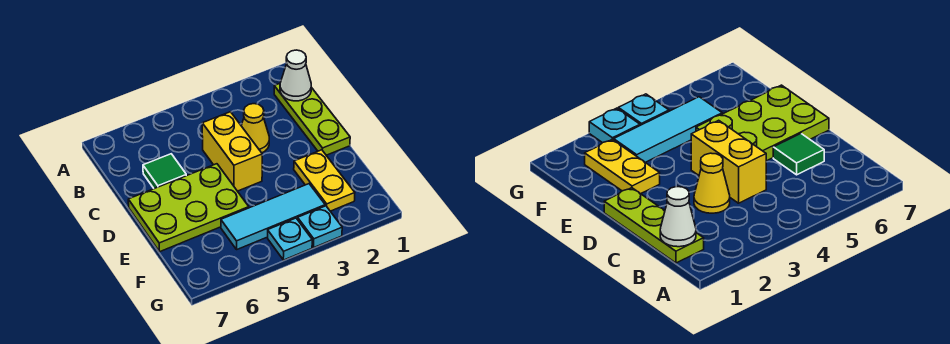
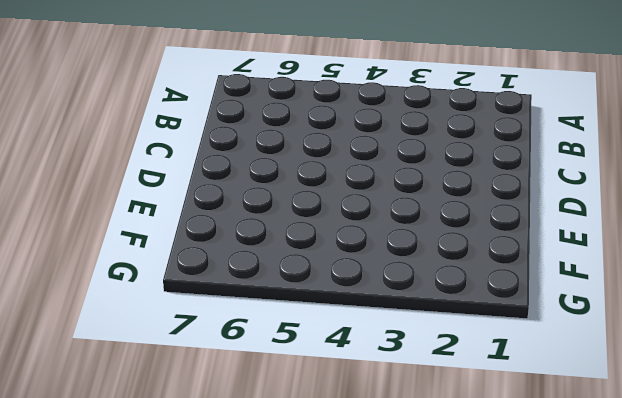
none -> lime 1x3 plate [274,83,350,155]
none -> yellow 1x1 cone [241,104,269,153]

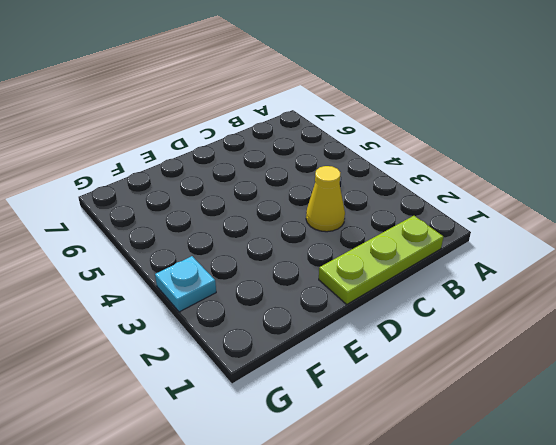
none -> yellow 1x2 brick [202,112,262,191]
none -> green 1x1 tile [143,154,186,189]

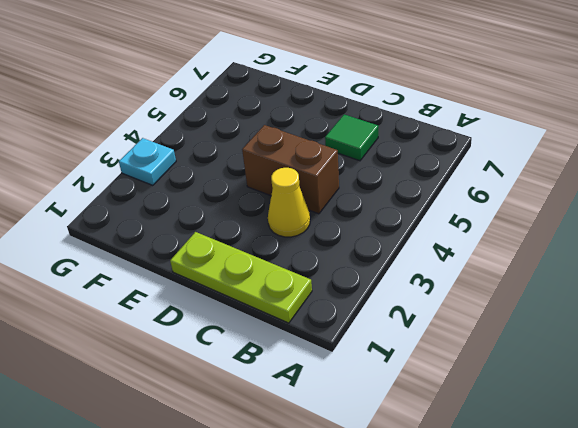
brown 1x2 brick [242,125,339,214] -> yellow 1x2 brick [202,112,262,191]
none -> lime 2x3 plate [128,164,249,252]
none -> yellow 1x2 plate [294,150,355,211]

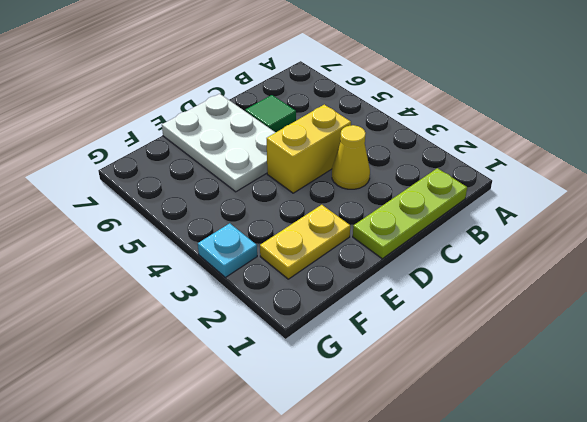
white 2x3 plate [162,94,275,192] -> lime 2x3 plate [128,164,249,252]
none -> cyan 1x3 tile [221,184,325,249]
none -> cyan 1x1 plate [268,218,312,260]

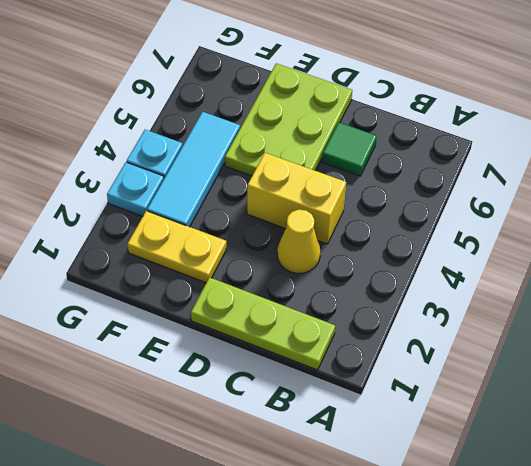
none -> white 1x1 cone [280,50,311,101]

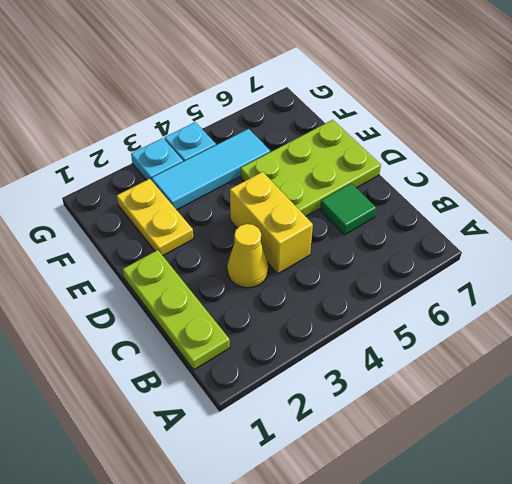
none -> white 1x1 cone [280,50,311,101]

